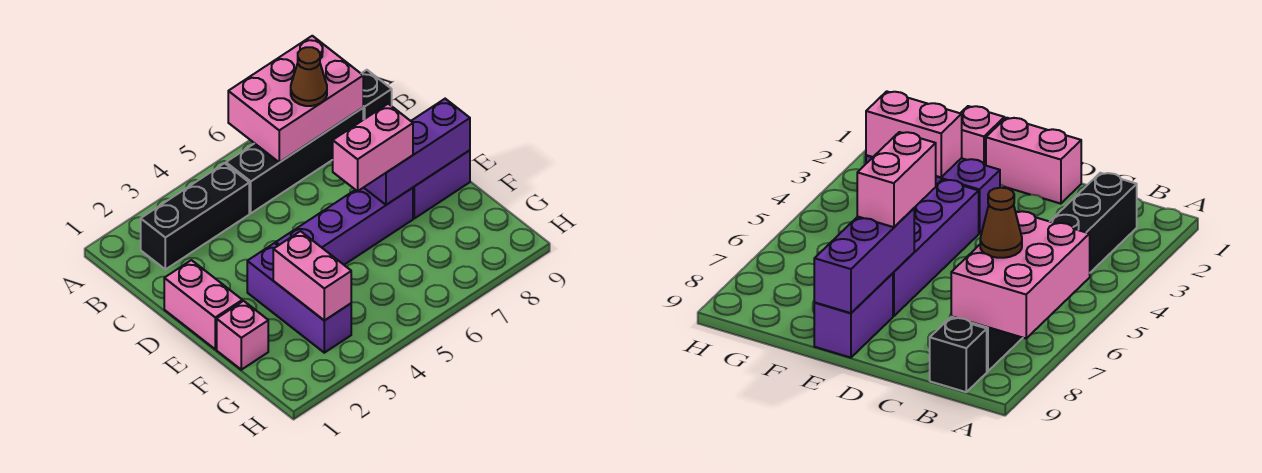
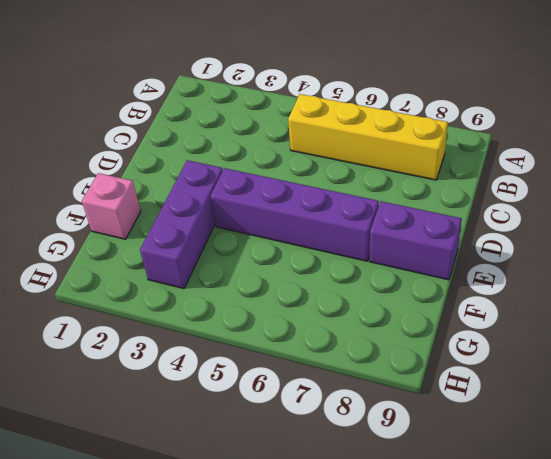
yellow 1x4 brick [288,94,448,180] -> black 1x4 brick [226,108,363,213]
none -> black 1x3 brick [141,163,249,269]
none -> black 1x1 brick [361,70,392,120]
none -> pink 1x2 brick [164,260,242,349]

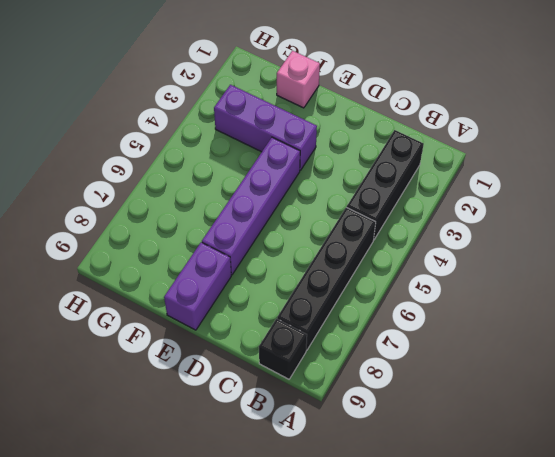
none -> pink 1x2 brick [164,260,242,349]
none -> pink 2x3 brick [228,36,363,162]
none -> purple 1x3 brick [364,99,470,205]

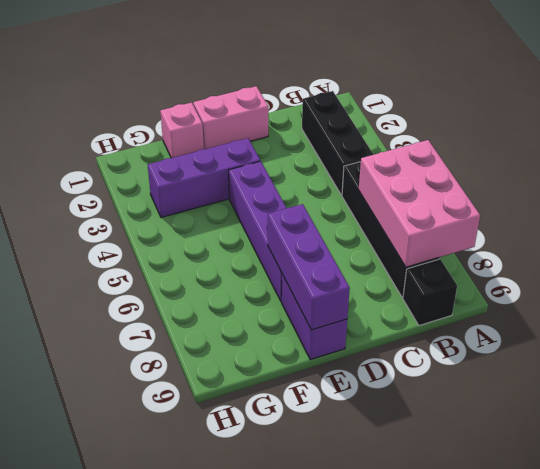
none -> pink 1x2 brick [273,231,351,321]
none -> brown 1x1 cone [291,47,327,106]
none -> pink 1x2 brick [333,104,413,191]

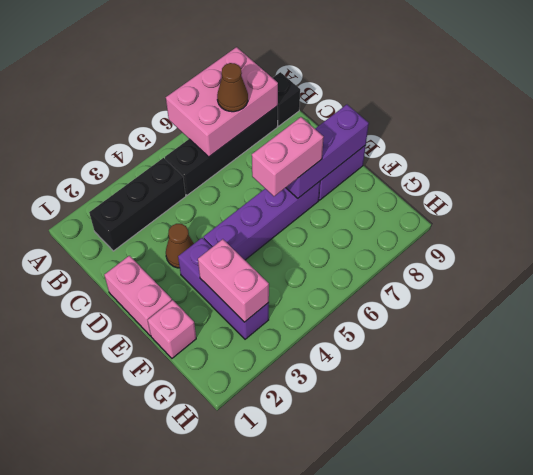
brown 1x1 cone [166,224,194,268] -> none

